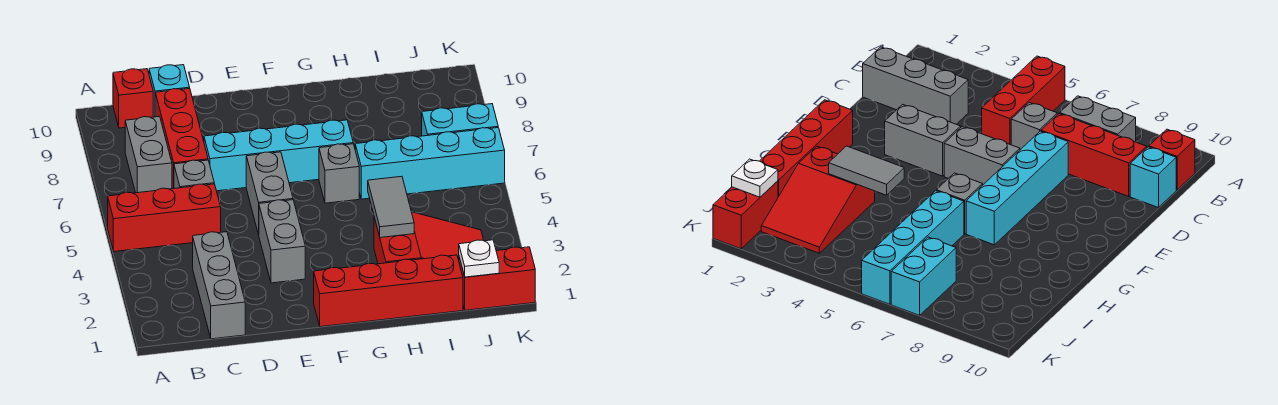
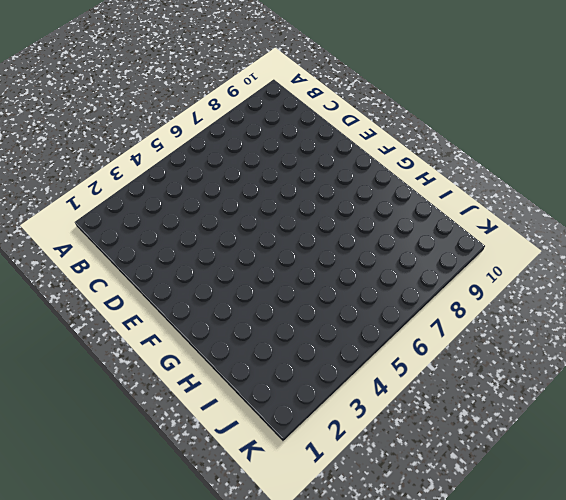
none -> red 1x3 brick [108,184,221,252]
none -> grey 1x2 brick [125,116,172,193]
none -> red 1x1 brick [113,69,153,128]

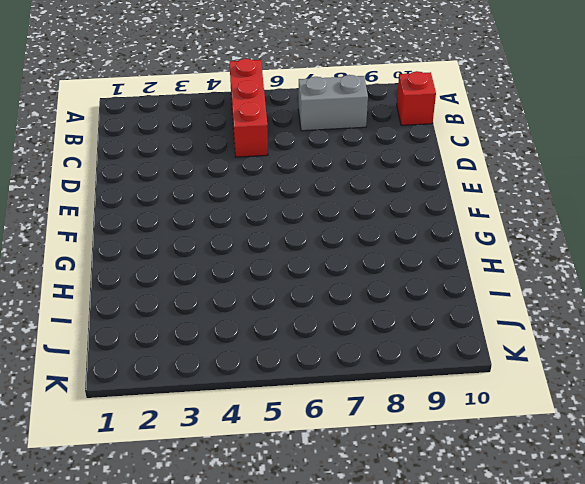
none -> grey 1x3 brick [193,232,245,339]
none -> grey 1x1 brick [174,160,214,188]
none -> red 1x3 brick [155,89,208,189]

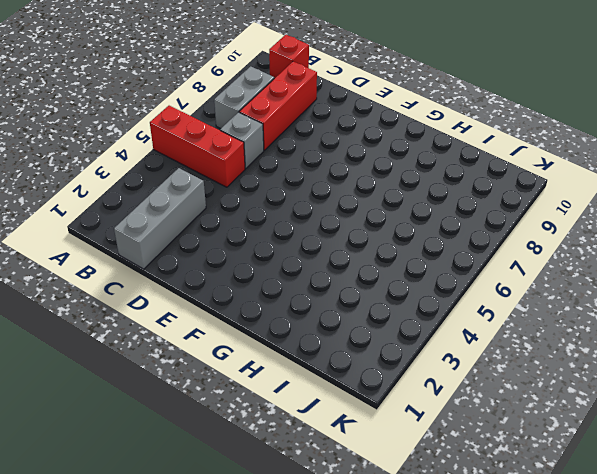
none -> cyan 1x1 brick [149,65,190,117]
none -> cyan 1x4 brick [204,120,353,191]
none -> grey 1x2 brick [259,200,305,283]

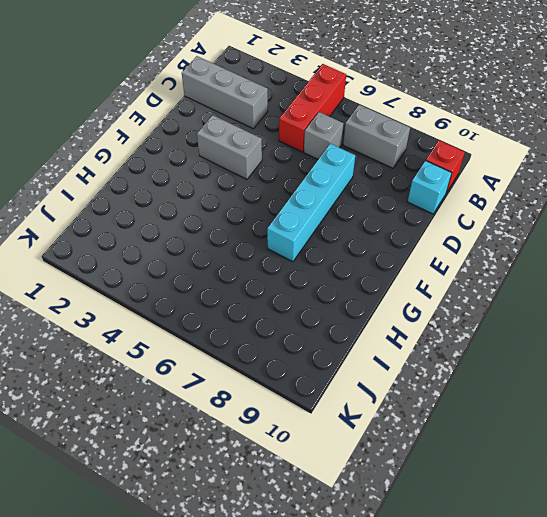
none -> red 1x3 brick [155,89,208,189]
none -> grey 1x2 brick [246,152,293,235]
none -> red 1x4 brick [314,255,463,327]

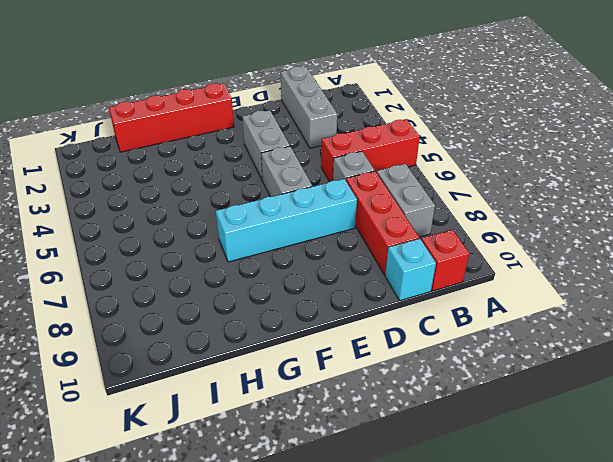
none -> grey 1x1 brick [319,144,359,203]
none -> red 2x3 slope [374,212,484,264]
none -> cyan 1x4 brick [355,128,505,199]

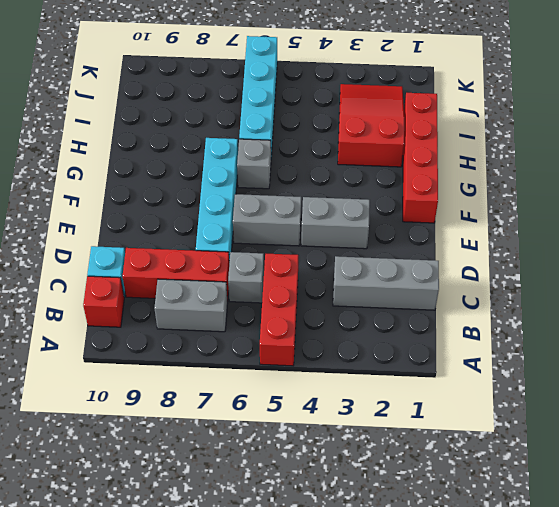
none -> red 1x2 brick [459,247,535,310]
none -> cyan 1x2 brick [422,104,498,136]
none -> grey 1x2 tile [368,176,414,238]

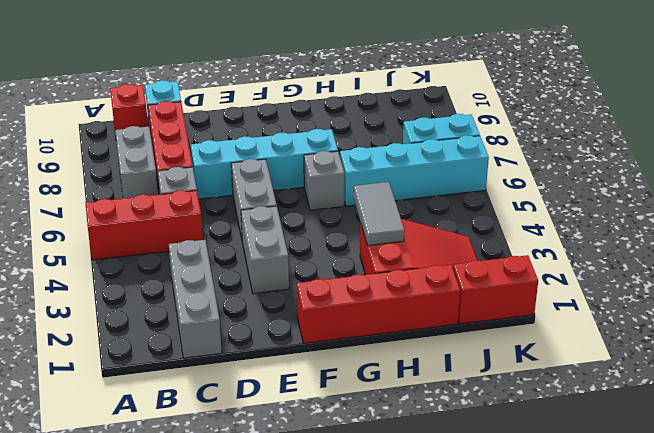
none -> white 1x1 plate [459,240,499,277]

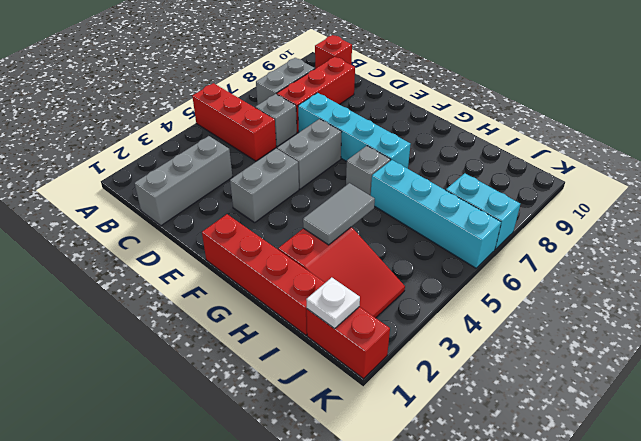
none -> cyan 1x1 brick [149,65,190,117]

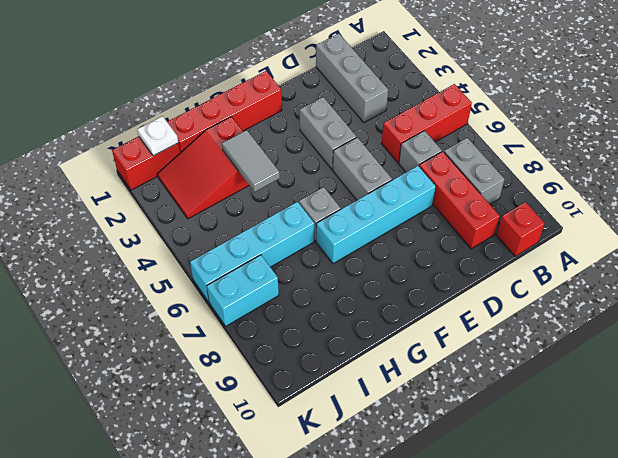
none -> cyan 1x1 brick [149,65,190,117]

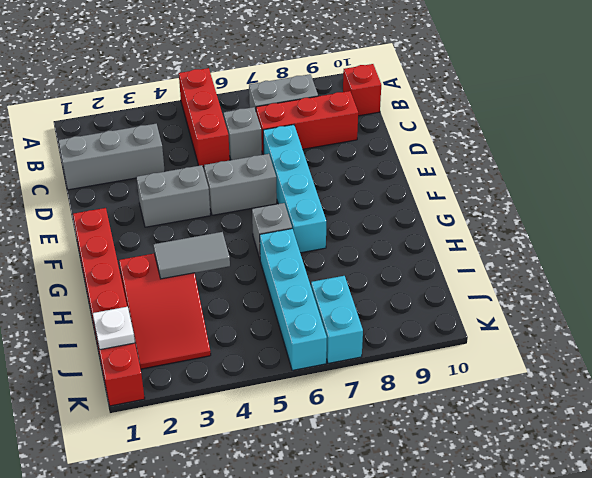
none -> cyan 1x1 brick [149,65,190,117]

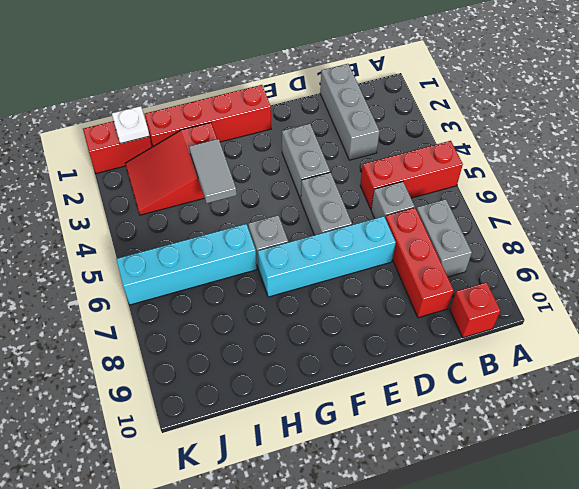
none -> cyan 1x1 brick [149,65,190,117]
none -> cyan 1x2 brick [422,104,498,136]

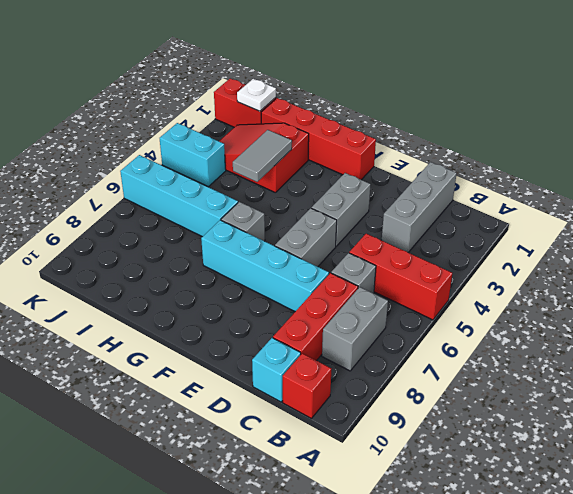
cyan 1x2 brick [160,123,226,187] -> cyan 1x2 brick moved to [422,104,498,136]

